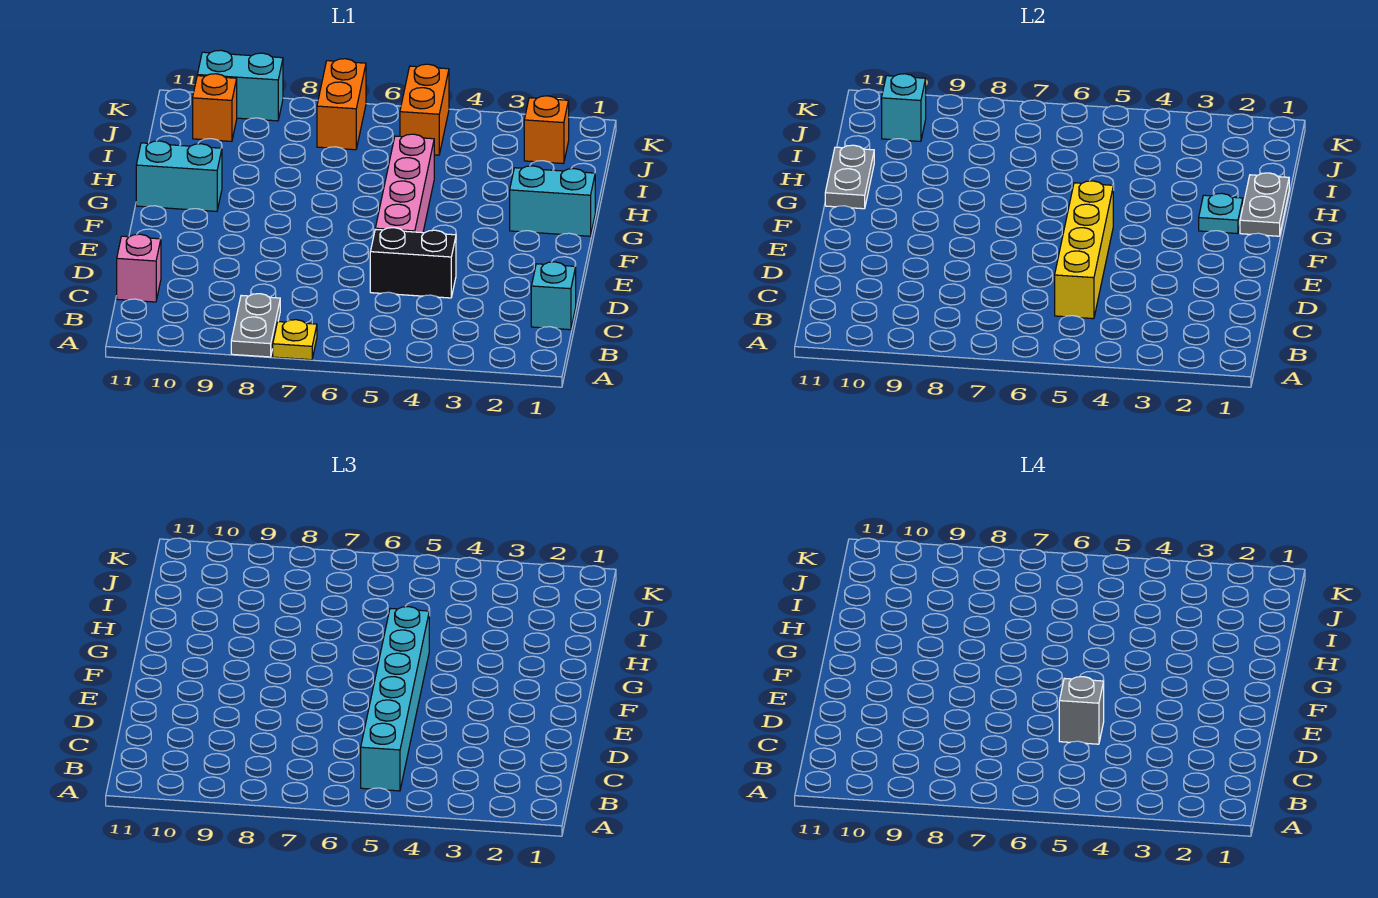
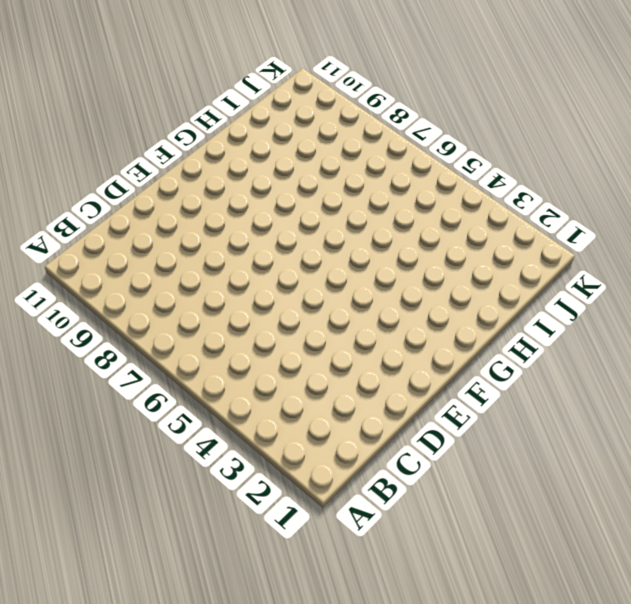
none -> yellow 1x1 plate [273,320,317,360]
none -> grey 1x2 plate [231,294,280,357]
none -> cyan 1x1 brick [531,262,576,330]

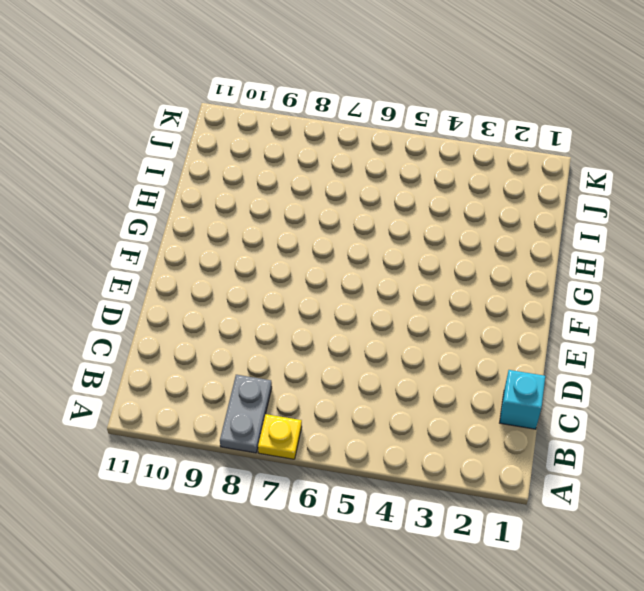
none -> pink 1x1 brick [117,234,161,302]
none -> black 1x2 brick [370,228,456,298]
none -> pink 1x4 brick [375,134,434,233]

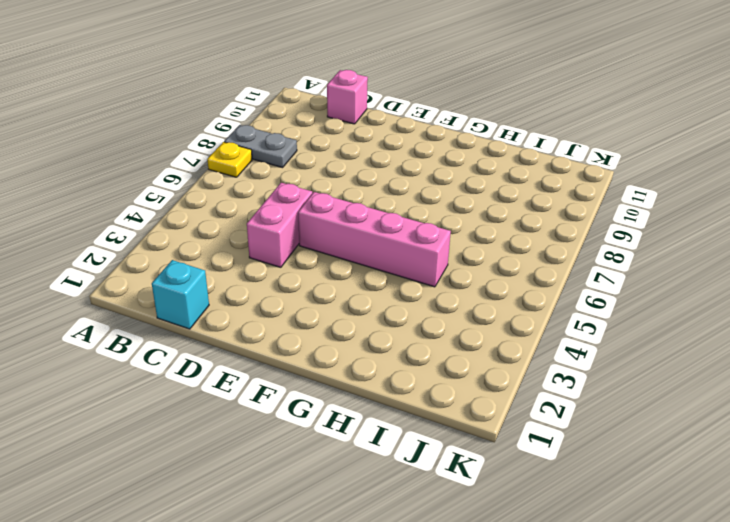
pink 1x2 brick [247,183,312,267] -> black 1x2 brick [370,228,456,298]
none -> cyan 1x2 brick [510,166,595,236]
none -> cyan 1x2 brick [136,141,222,211]
none -> orange 1x1 brick [524,96,569,164]

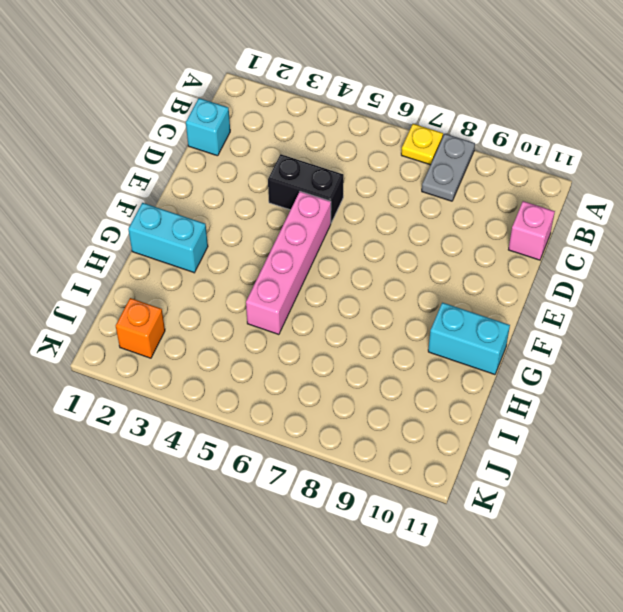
none -> orange 1x2 brick [400,64,449,155]
none -> orange 1x2 brick [317,59,366,150]
none -> orange 1x1 brick [193,74,237,141]

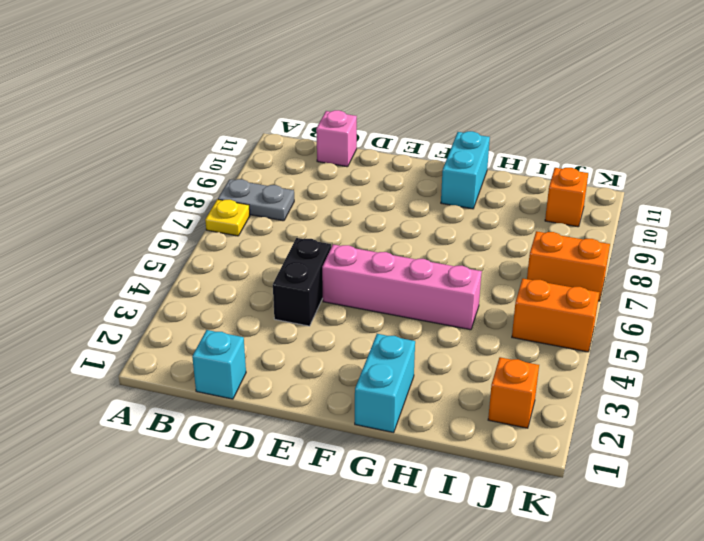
none -> cyan 1x2 brick [197,50,283,121]
none -> yellow 1x4 brick [1055,181,1113,319]
none -> grey 1x2 plate [1240,173,1289,236]

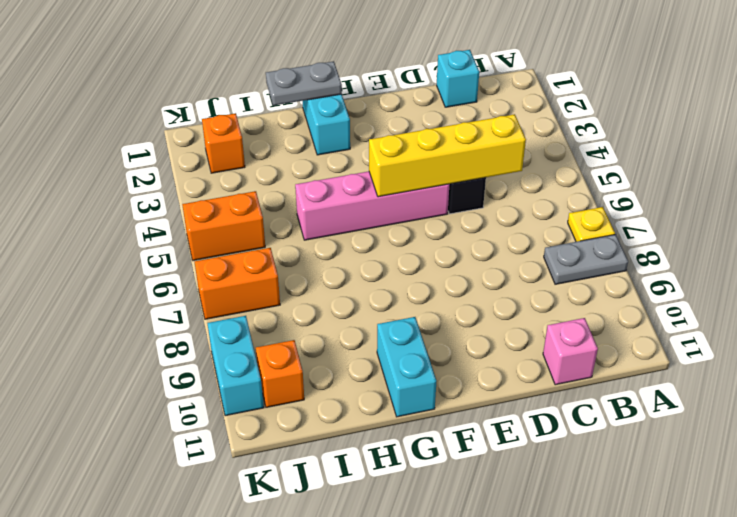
none -> cyan 1x1 plate [1199,193,1243,234]
none -> grey 1x2 plate [825,145,874,209]
none -> cyan 1x1 brick [882,74,926,141]

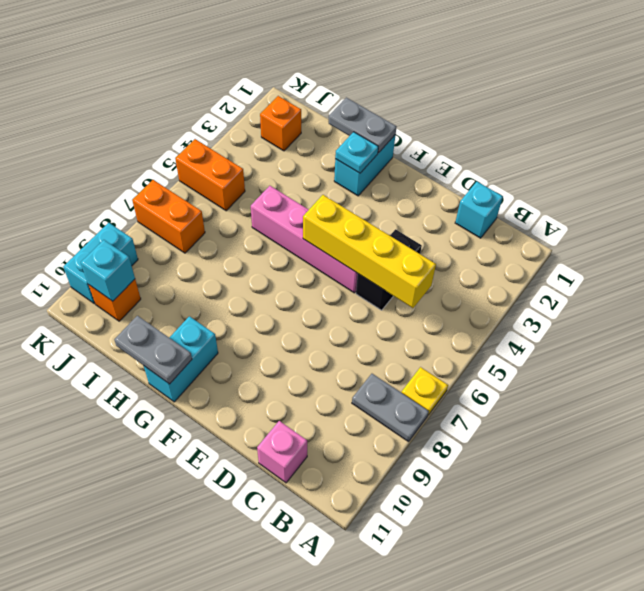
none -> cyan 1x6 brick [361,607,429,791]
none -> grey 1x1 brick [1059,677,1104,744]

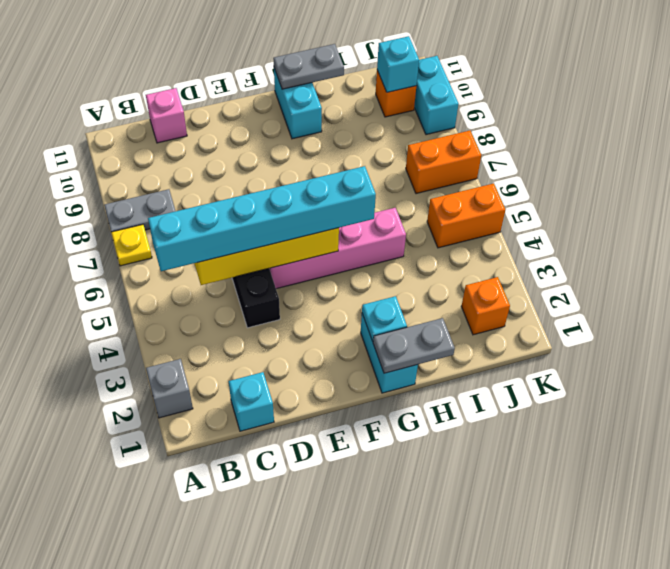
grey 1x1 brick [146,359,193,418] -> grey 1x1 brick moved to [1059,677,1104,744]

